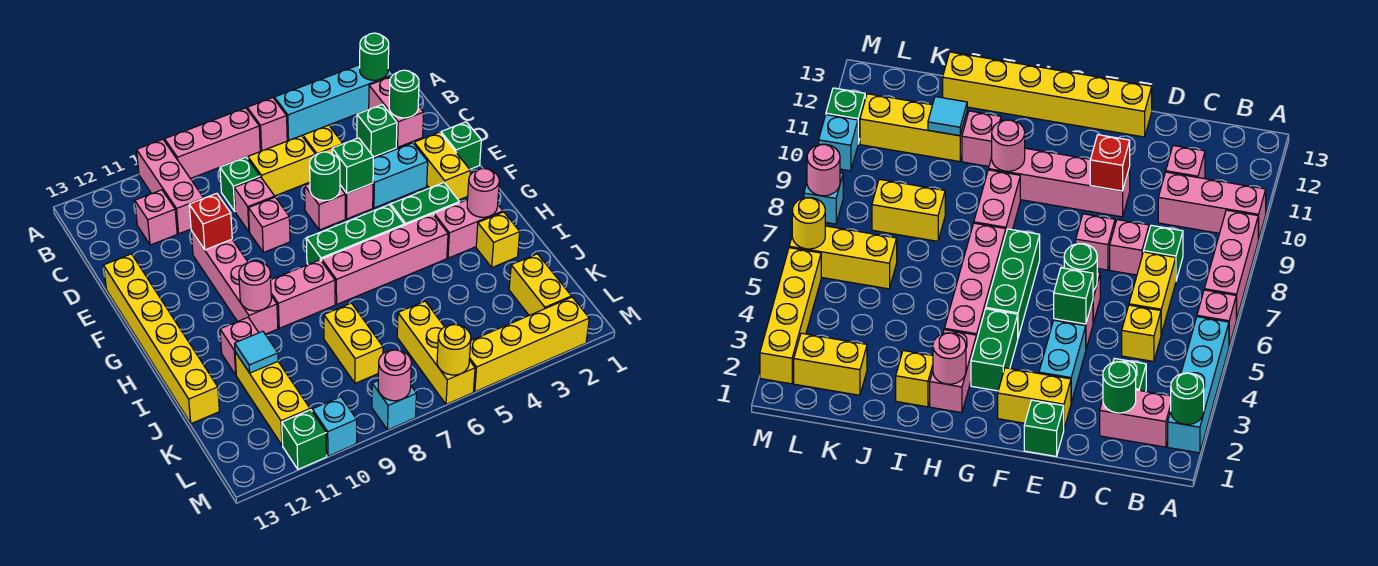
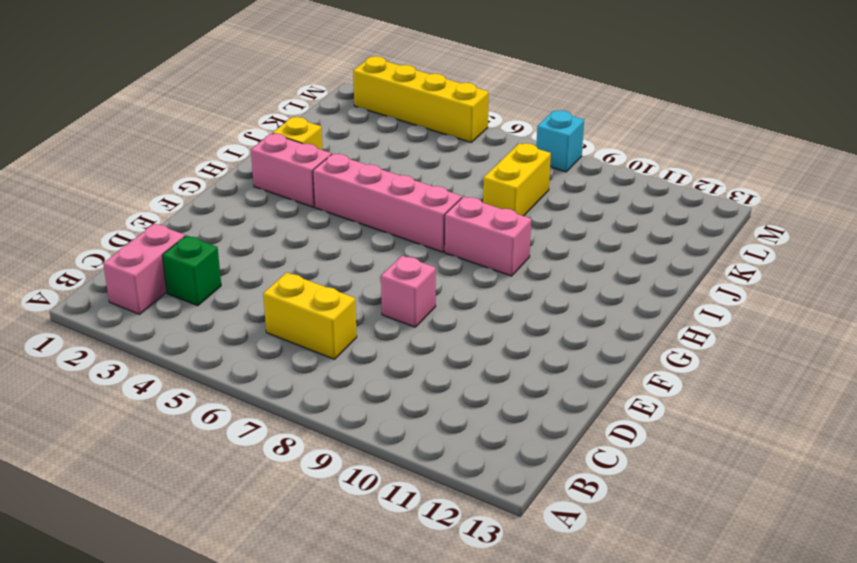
none -> cyan 1x4 brick [274,65,393,140]
none -> pink 1x1 brick [247,98,287,151]
none -> pink 1x3 brick [165,108,260,179]
none -> pink 1x3 brick [137,140,203,234]

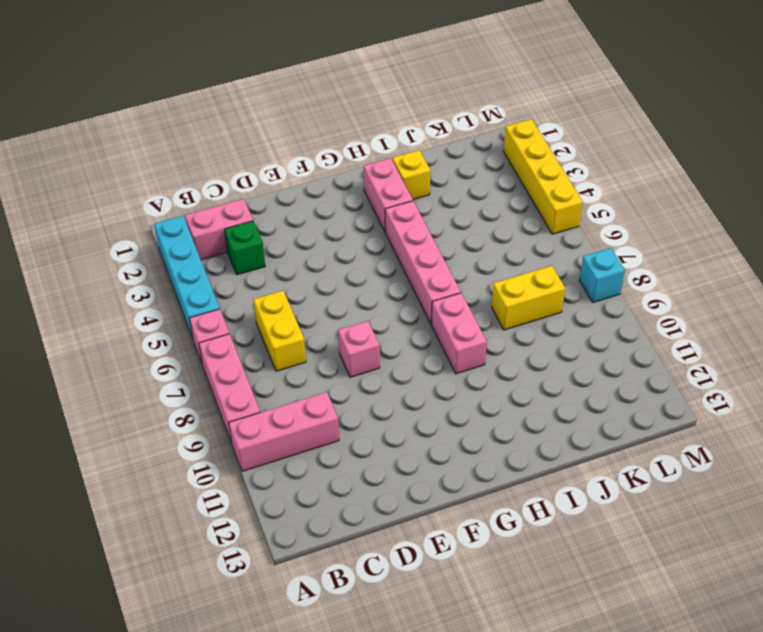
none -> yellow 1x1 brick [303,125,343,154]
none -> green 1x1 brick [220,157,260,211]
none -> pink 1x1 brick [135,190,177,245]
none -> pink 1x1 brick [234,177,275,232]

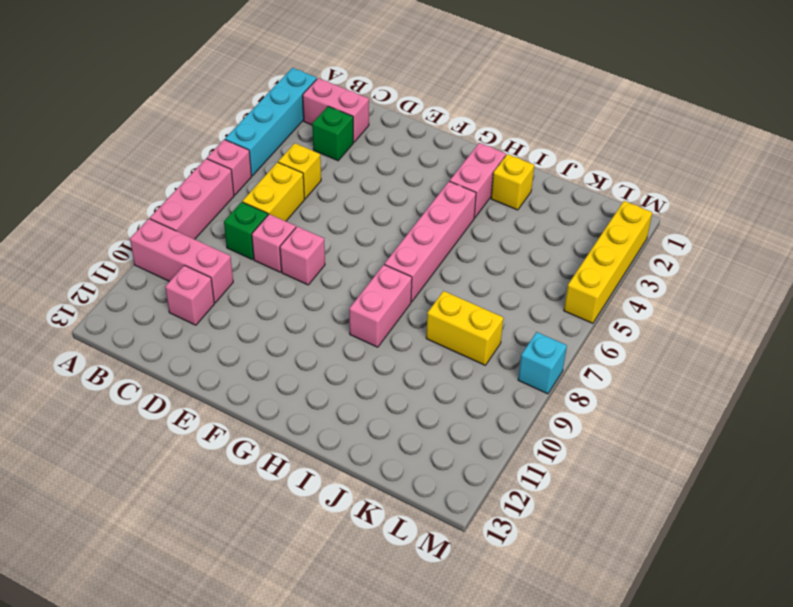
none -> green 1x1 brick [441,122,481,169]
none -> yellow 1x2 brick [414,132,471,200]
none -> cyan 1x2 brick [373,143,428,208]
none -> pink 1x1 brick [340,183,373,219]

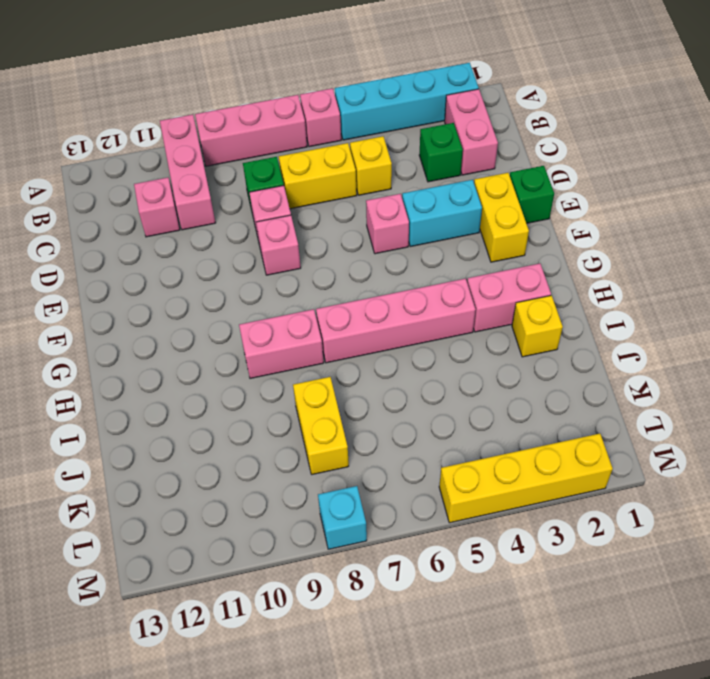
none -> pink 1x1 brick [305,184,345,230]
none -> pink 1x4 brick [191,231,278,334]
none -> yellow 1x6 brick [104,254,219,424]
none -> green 1x2 brick [391,183,459,225]

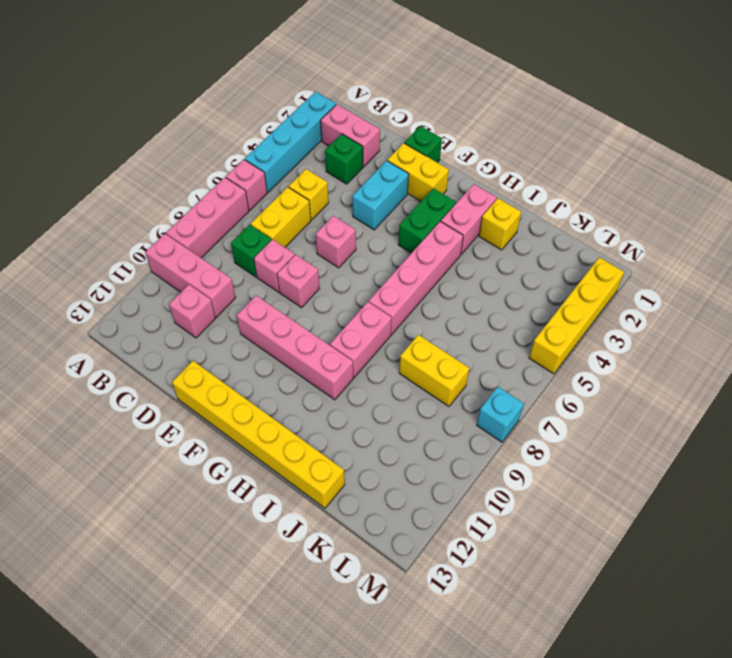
none -> pink 1x1 brick [340,183,373,219]
none -> green 1x3 brick [306,205,404,264]
none -> pink 1x1 brick [220,318,259,375]
none -> yellow 1x3 brick [235,352,310,445]

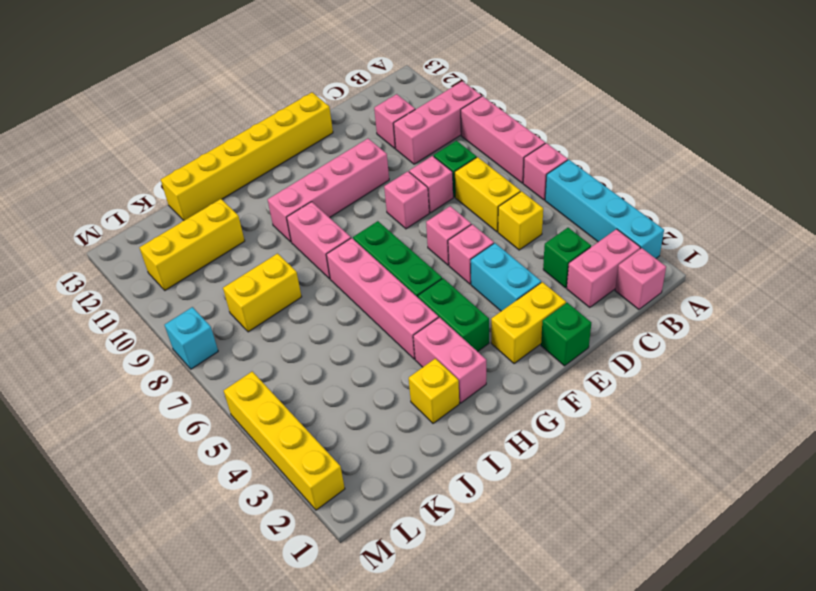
pink 1x1 brick [615,248,666,309] -> pink 1x1 brick moved to [220,318,259,375]
none -> yellow 1x2 brick [509,254,571,315]
none -> yellow 1x3 brick [397,301,475,404]
none -> cyan 1x1 brick [312,397,357,456]
none -> green 1x1 brick [282,410,327,469]

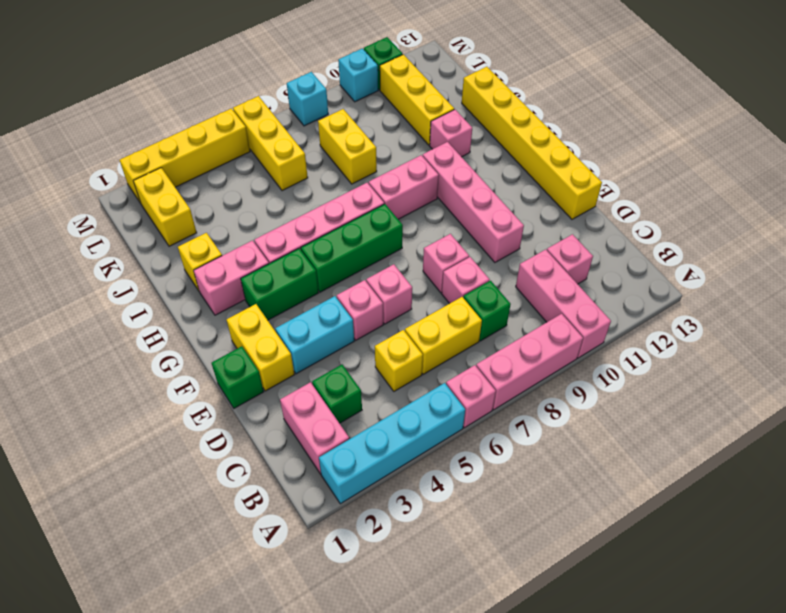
none -> green 1x1 round brick [360,33,389,80]
none -> green 1x1 round brick [389,70,419,118]
none -> green 1x1 brick [332,138,373,193]
none -> green 1x1 round brick [310,152,340,200]

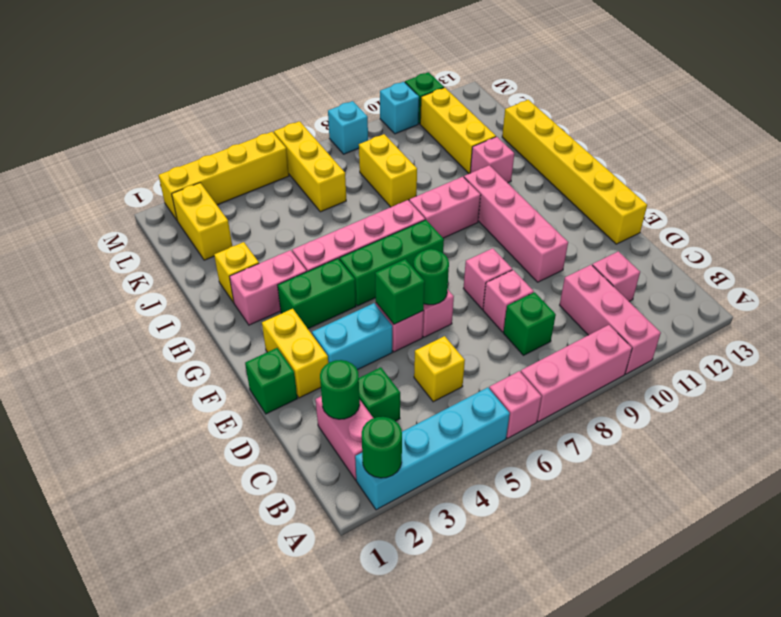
none -> yellow 1x2 brick [248,136,316,196]
none -> red 1x1 brick [189,193,232,250]
none -> pink 1x1 round brick [467,169,499,217]
none -> pink 1x1 round brick [239,261,271,311]

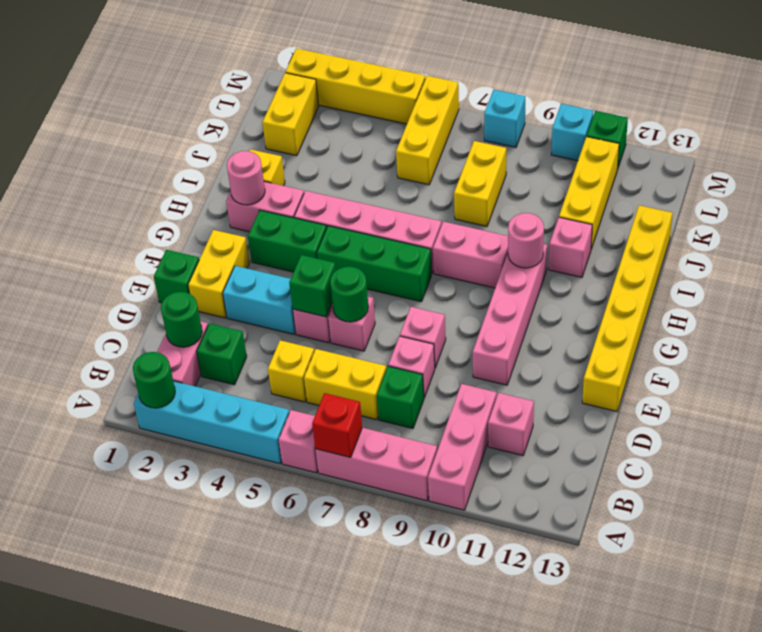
red 1x1 brick [312,393,362,458] -> red 1x1 brick moved to [189,193,232,250]
none -> cyan 1x1 tile [235,331,278,373]
none -> yellow 1x1 round brick [437,324,471,375]
none -> pink 1x1 round brick [378,350,411,401]

